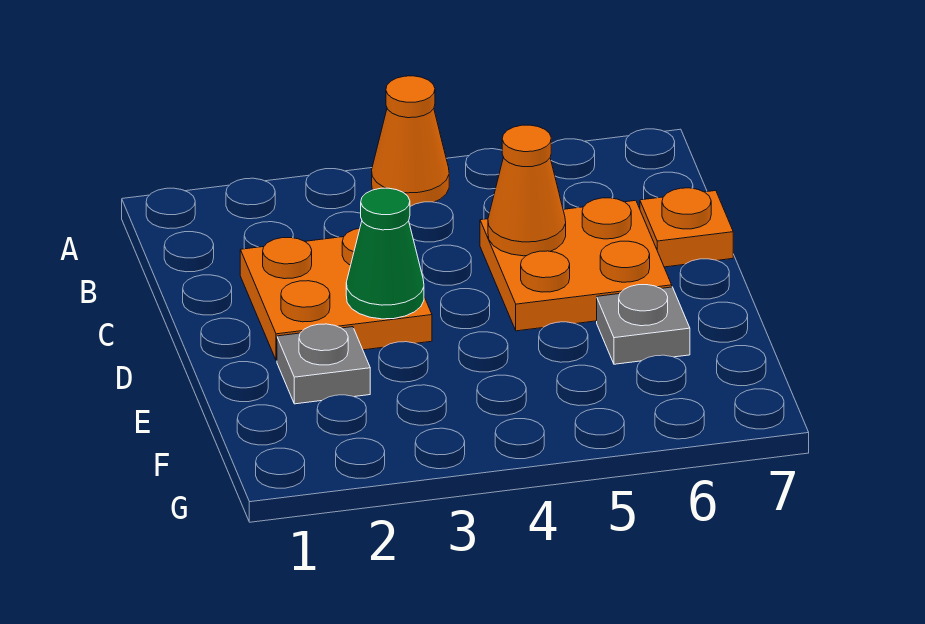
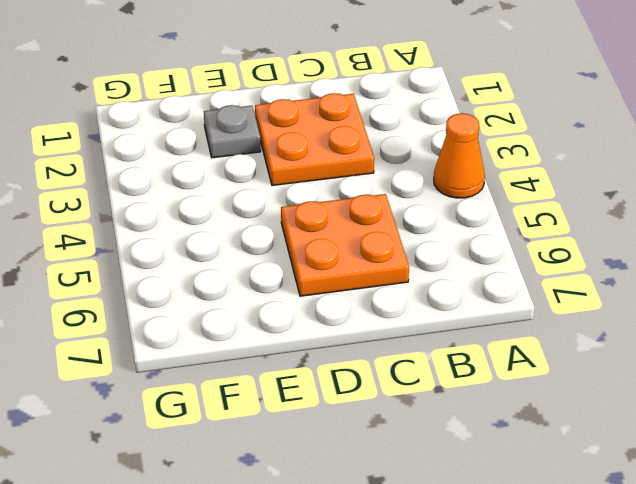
none -> orange 1x1 plate [640,188,733,267]
none -> grey 1x1 plate [597,285,690,364]

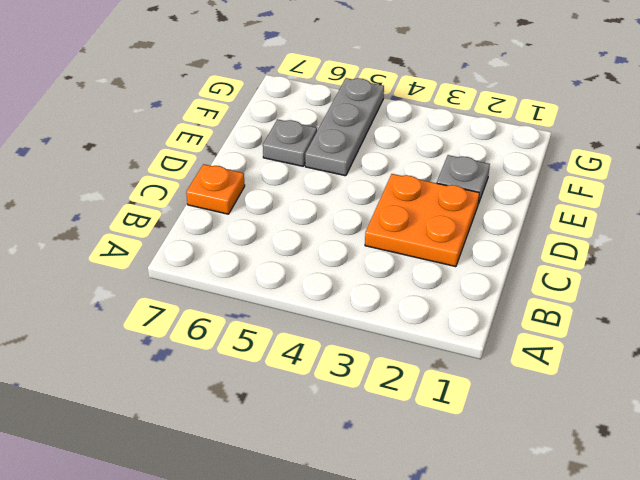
grey 1x3 plate [305,78,384,176] -> none
none -> orange 1x1 cone [372,76,449,206]
none -> orange 2x2 plate [480,198,672,331]

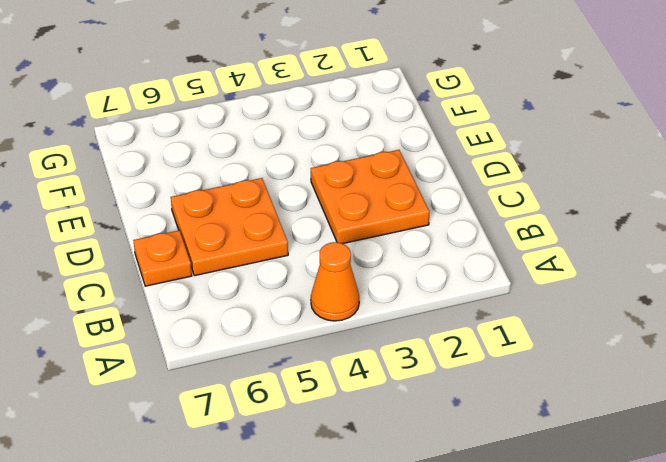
none -> grey 1x1 plate [277,324,370,404]
none -> grey 1x1 plate [597,285,690,364]

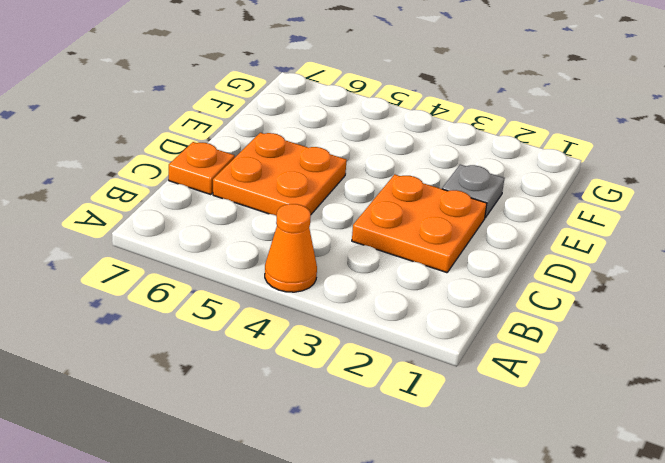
none -> grey 1x1 plate [597,285,690,364]
none -> orange 1x1 cone [488,125,566,256]

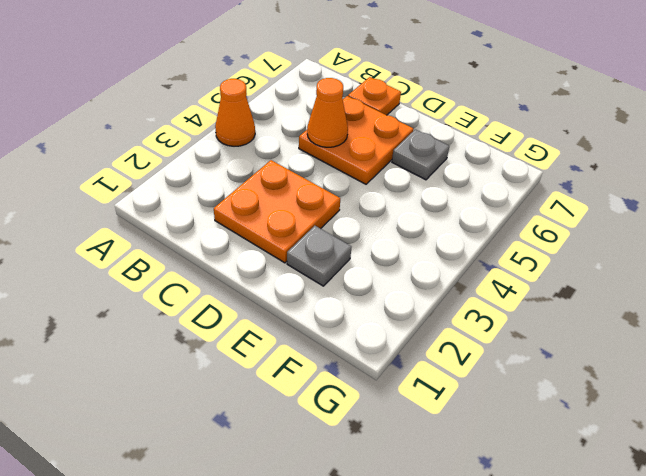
none -> green 1x1 cone [346,188,424,319]

